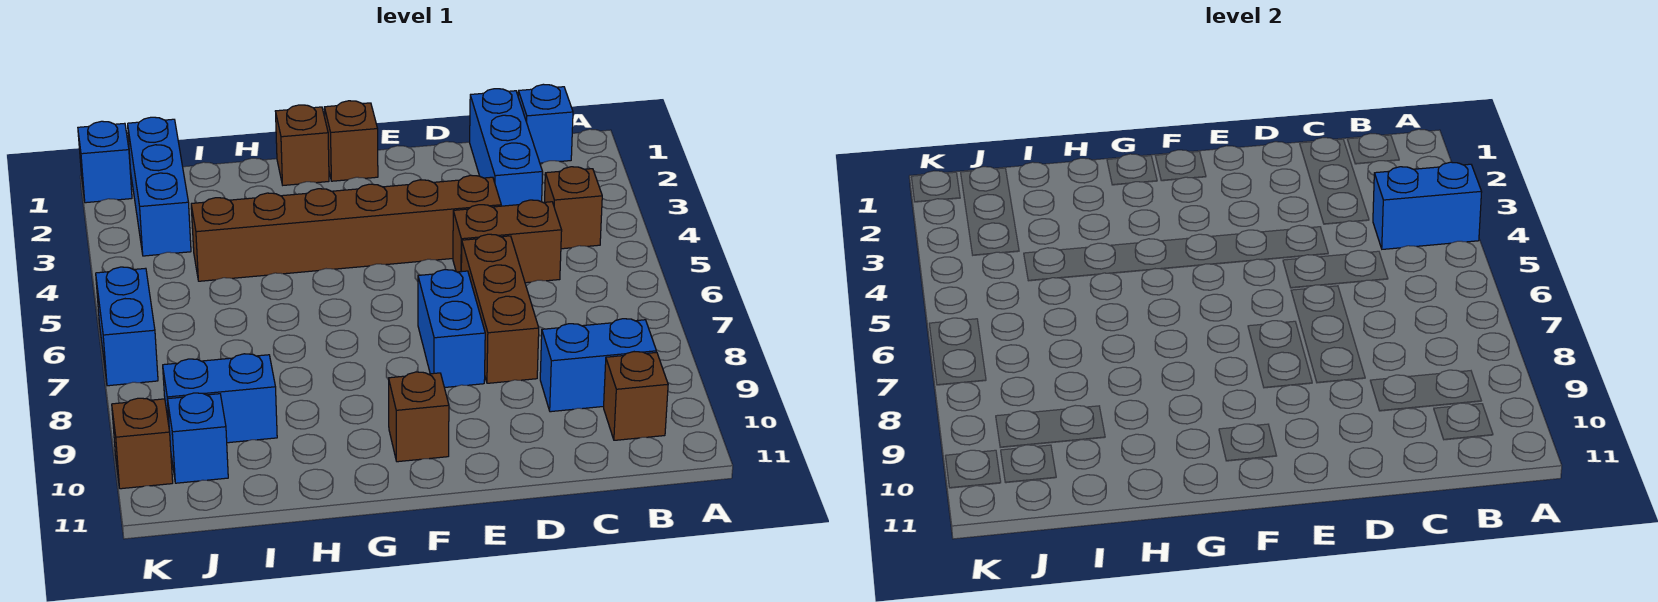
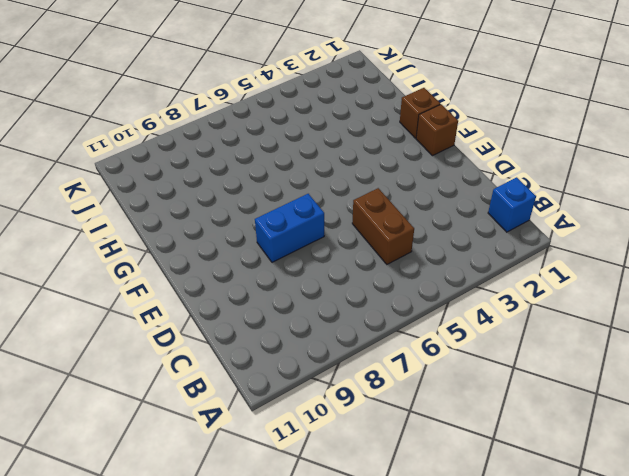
none -> brown 1x1 brick [545,167,602,249]
none -> blue 1x2 brick [540,319,656,412]
none -> brown 1x1 brick [604,352,668,440]

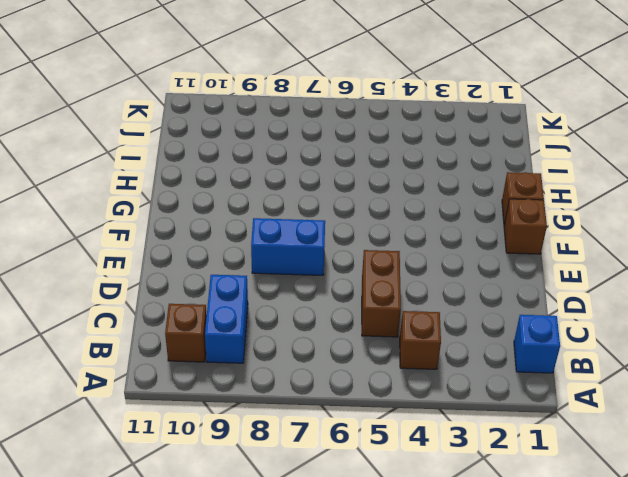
none -> blue 1x3 brick [470,89,543,206]
none -> brown 1x6 brick [191,175,501,281]
none -> brown 1x3 brick [461,234,539,383]

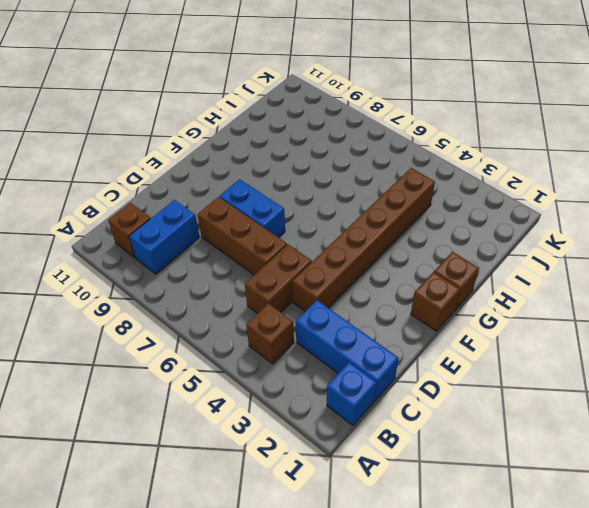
none -> brown 1x1 brick [389,372,449,462]
none -> blue 1x2 brick [163,354,277,443]
none -> blue 1x3 brick [128,117,191,256]

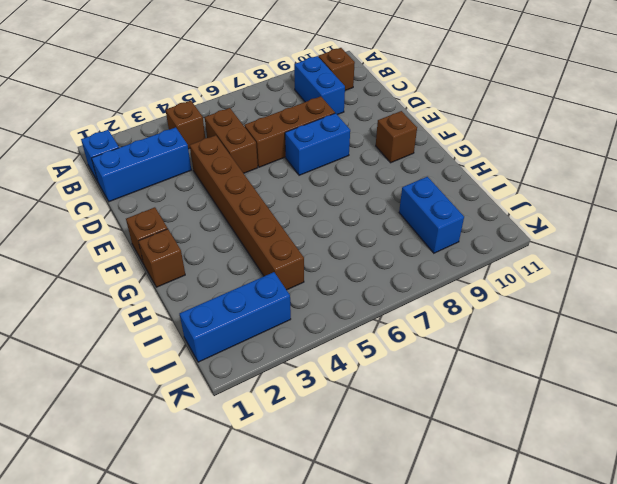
none -> blue 1x1 brick [168,393,228,483]
none -> blue 1x1 brick [78,121,132,203]
none -> blue 1x2 brick [96,267,158,386]

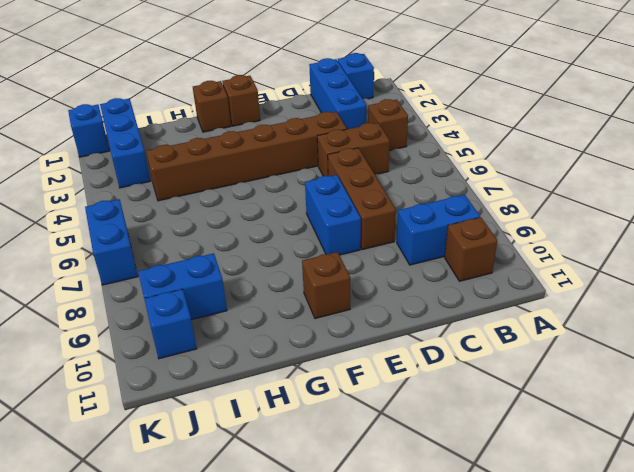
none -> brown 1x1 brick [112,398,173,489]
none -> blue 1x2 brick [1373,162,1482,249]

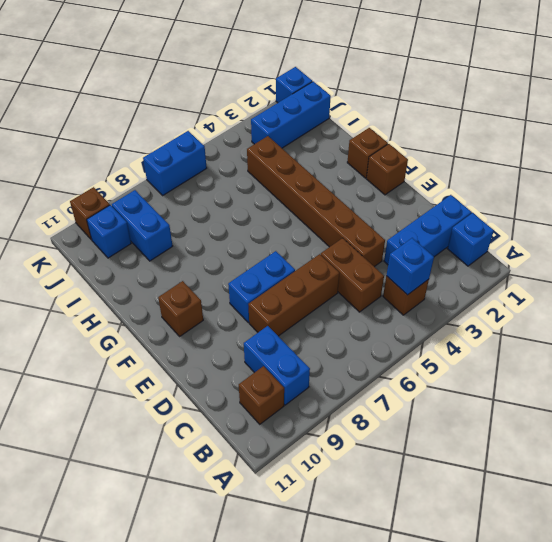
blue 1x1 brick [386,238,434,295] -> blue 1x2 brick [1373,162,1482,249]

